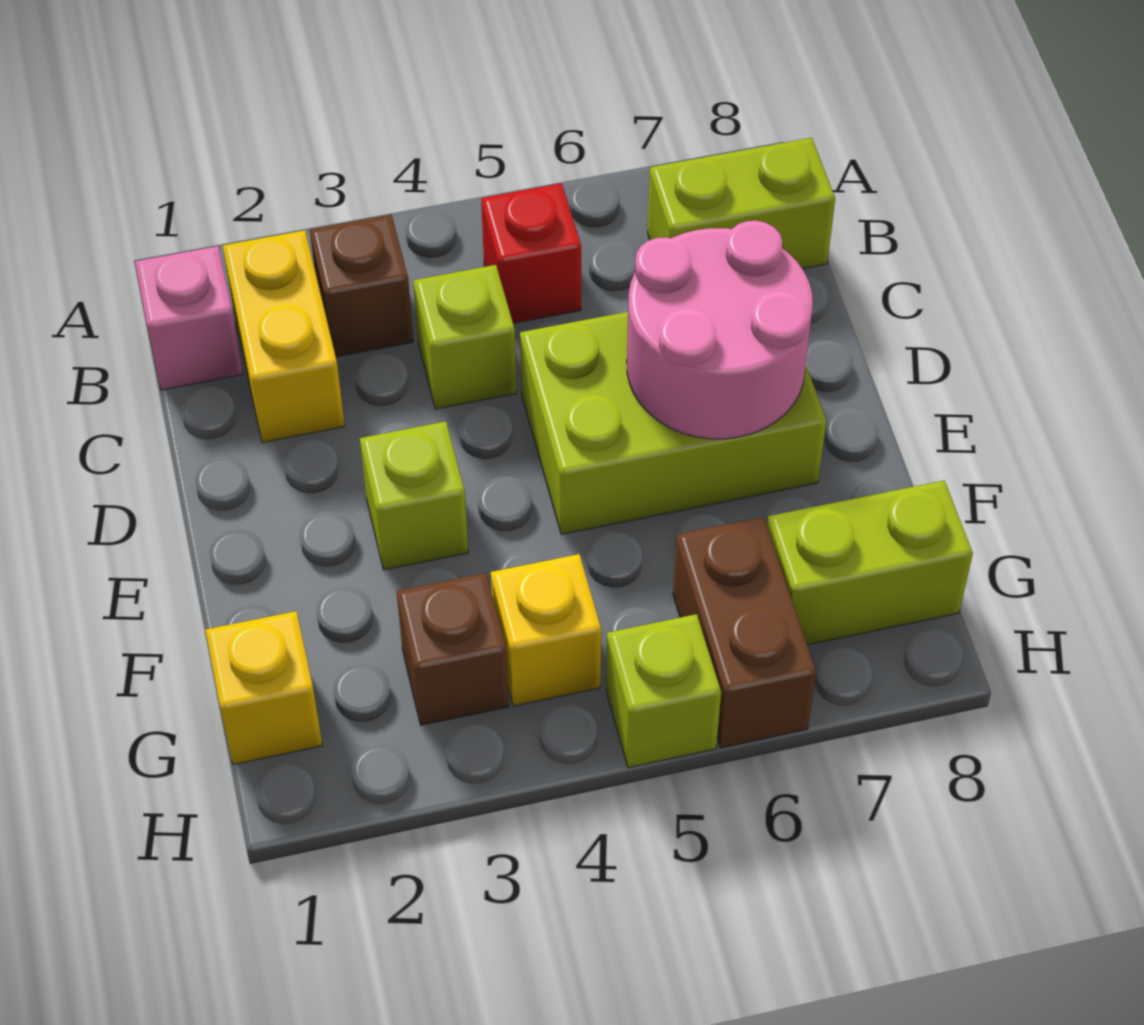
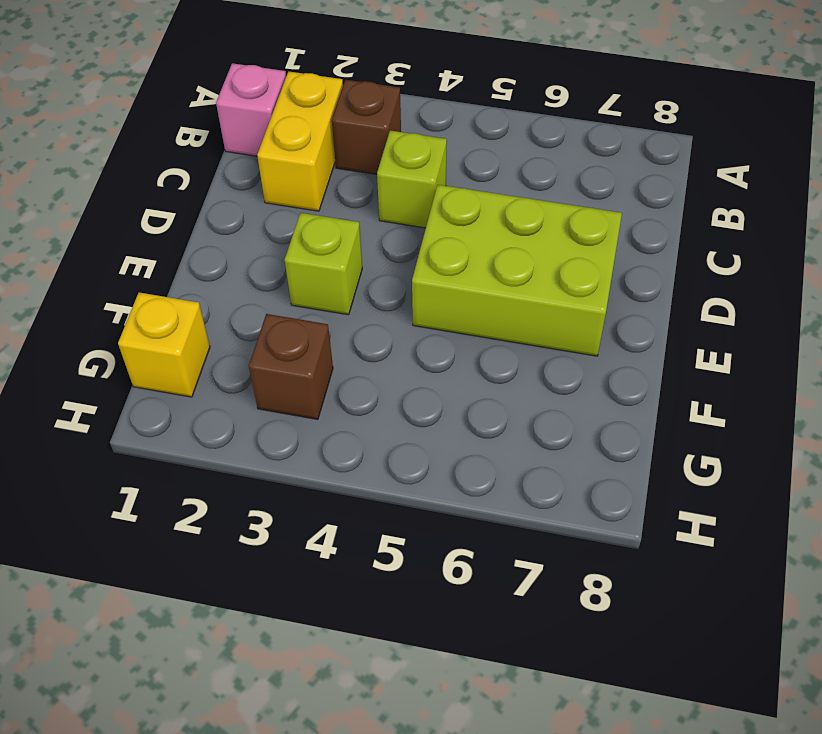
none -> red 1x1 brick [481,183,581,323]
none -> lime 1x2 brick [648,138,835,269]
none -> yellow 1x1 brick [491,554,601,706]

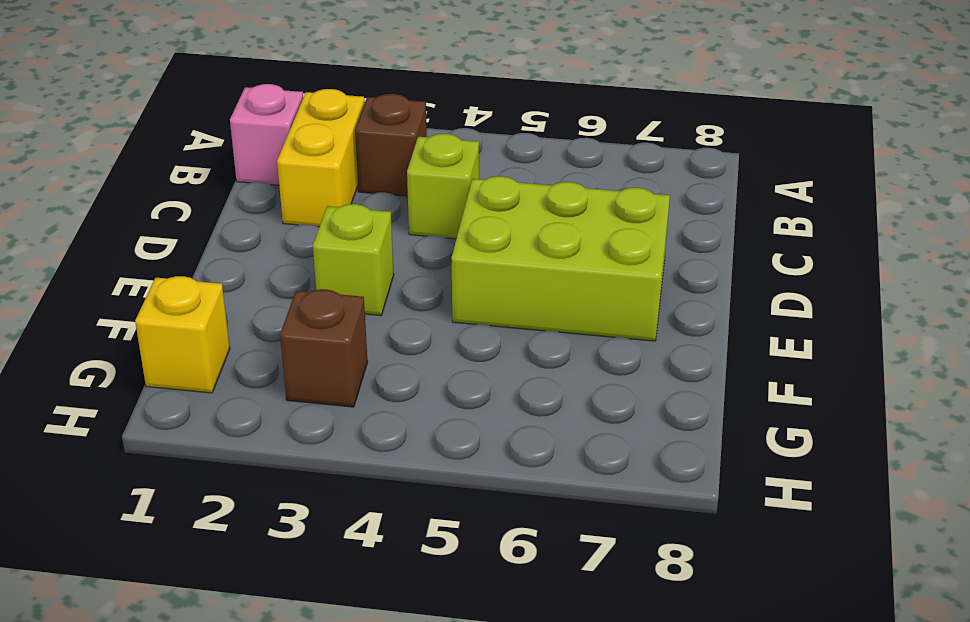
none -> red 1x1 brick [481,183,581,323]
none -> lime 1x2 brick [648,138,835,269]
none -> yellow 1x1 brick [491,554,601,706]

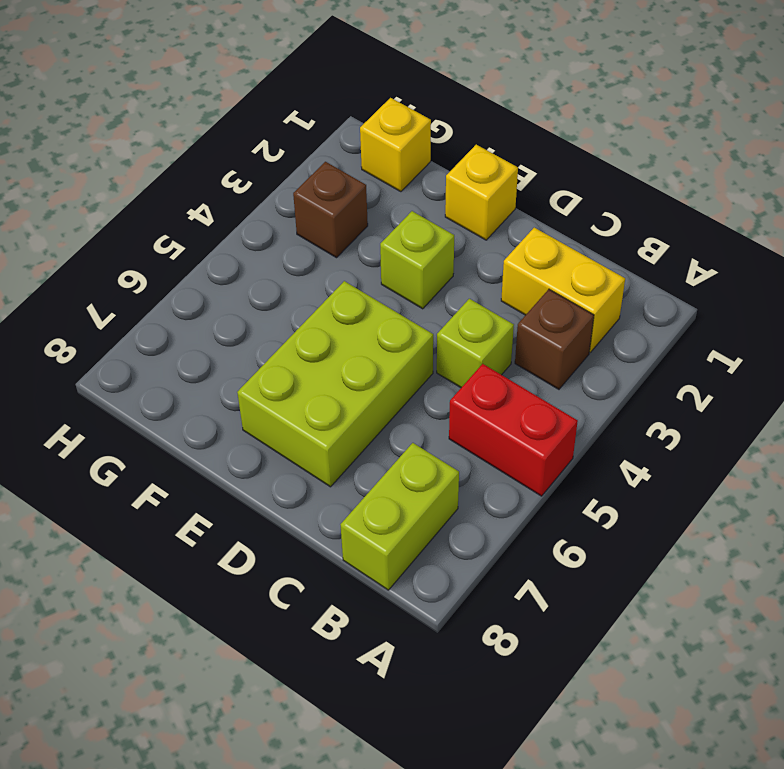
red 1x2 brick [449,364,578,496] -> red 1x1 brick [481,183,581,323]
yellow 1x1 brick [445,145,518,240] -> yellow 1x1 brick moved to [491,554,601,706]
none -> pink 1x1 brick [135,246,243,390]
none -> brown 1x2 brick [673,517,816,748]
none -> lime 1x2 brick [767,480,973,645]

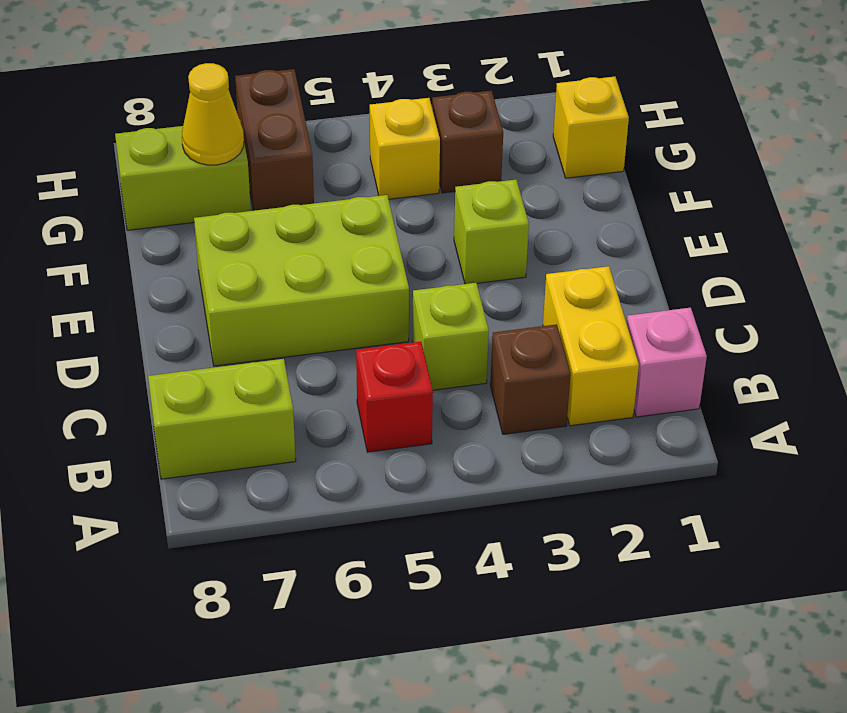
yellow 1x1 cone [182,63,244,165] -> none
none -> lime 1x1 brick [606,614,721,768]
none -> pink 2x2 round brick [627,221,813,439]

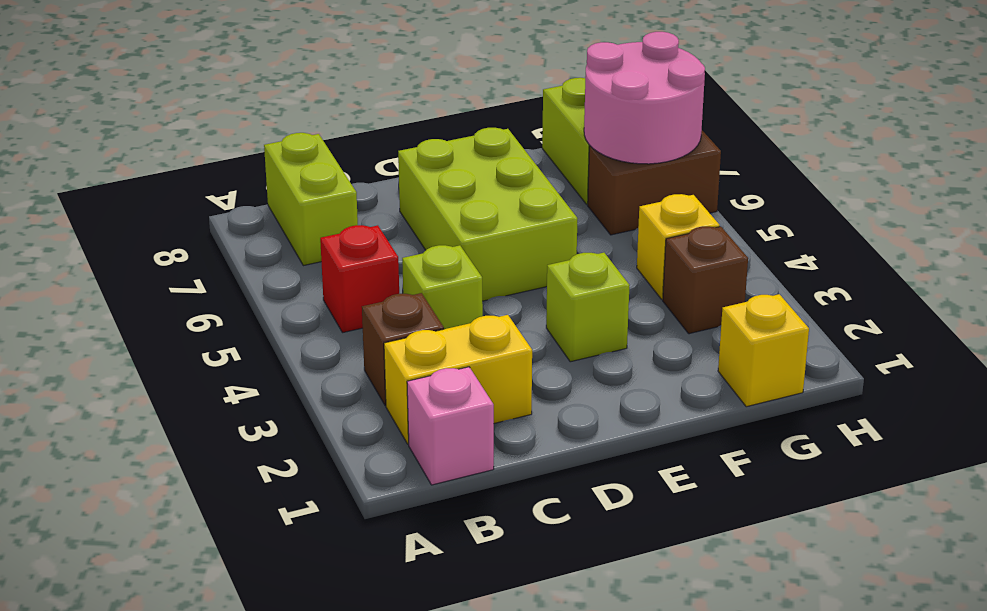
pink 2x2 round brick [584,32,705,164] -> pink 2x2 round brick moved to [627,221,813,439]
none -> lime 1x1 brick [606,614,721,768]

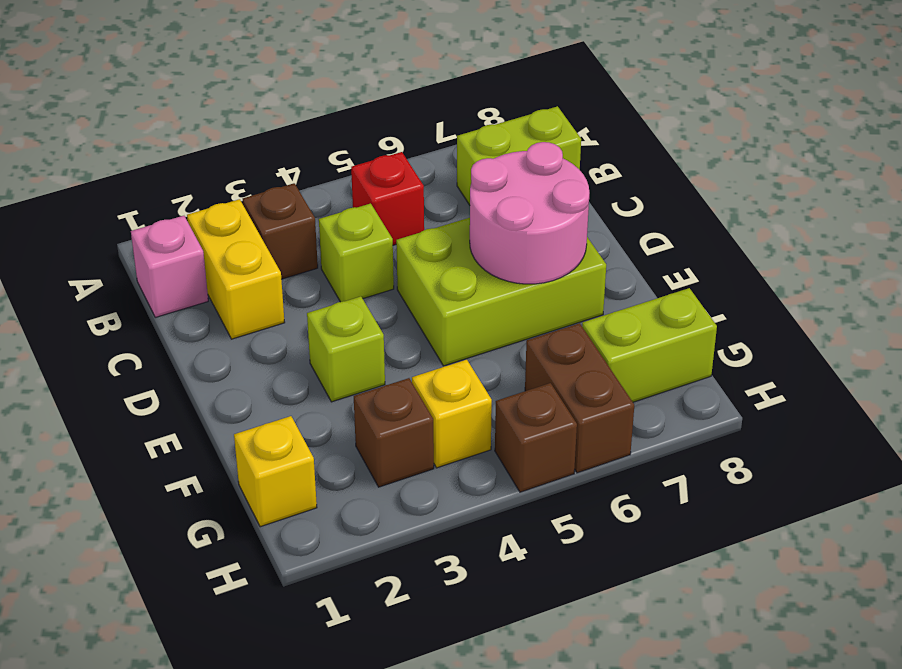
brown 1x1 brick [495,383,577,492] -> lime 1x1 brick [606,614,721,768]

